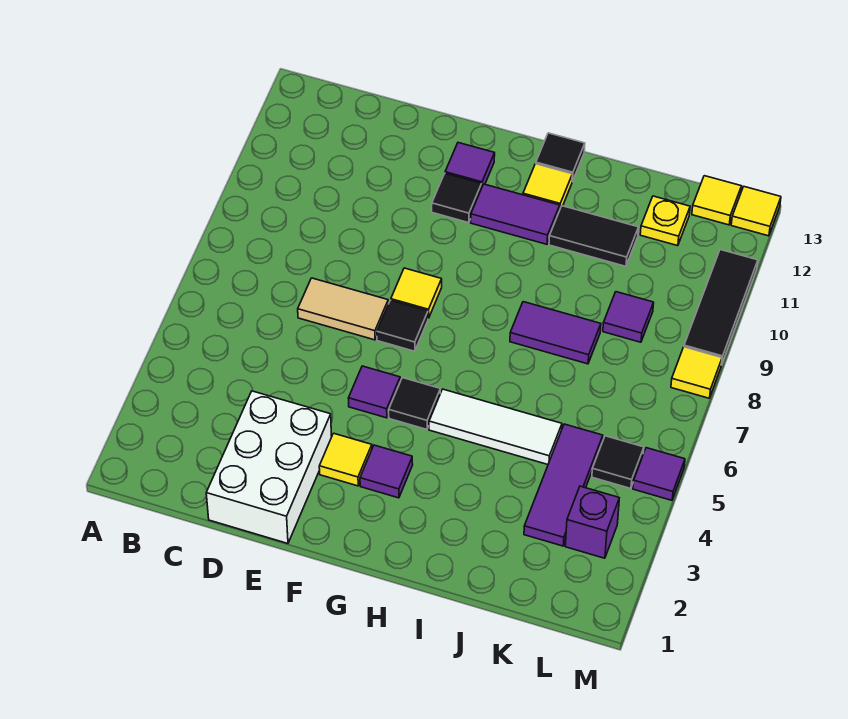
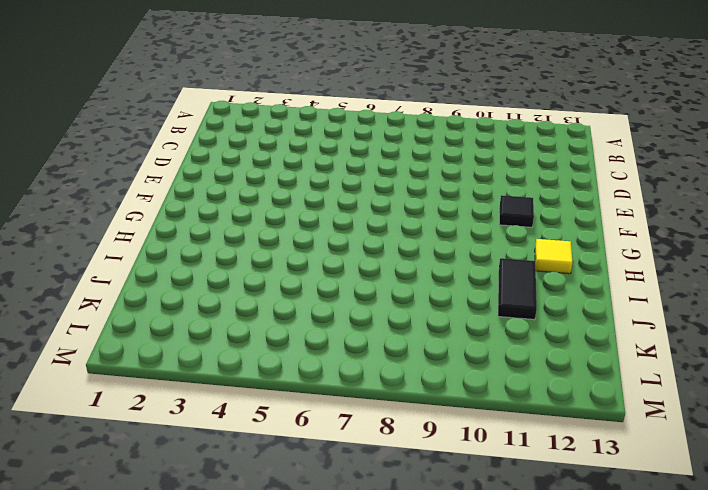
none -> white 2x3 brick [206,391,332,543]
none -> tan 1x2 tile [298,278,388,340]
none -> yellow 1x1 tile [319,433,372,486]

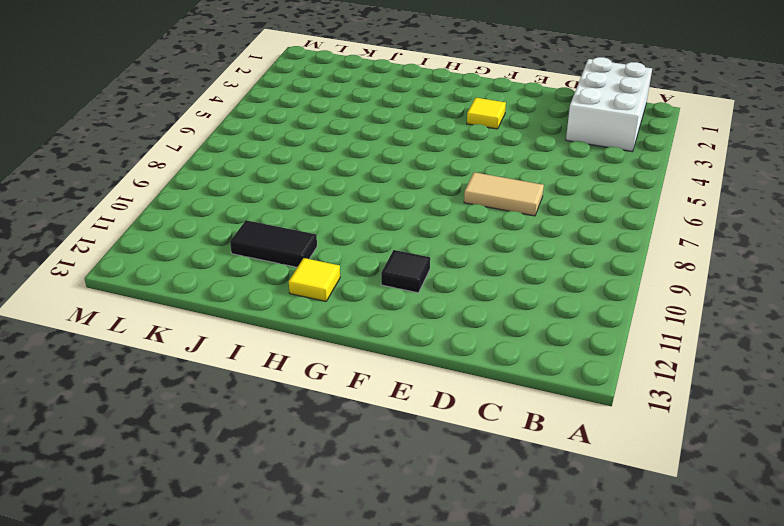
white 2x3 brick [566,57,652,152] -> white 2x3 brick moved to [206,391,332,543]
none -> purple 1x1 tile [348,366,400,418]
none -> black 1x1 tile [377,300,428,351]
none -> yellow 1x1 tile [391,268,442,318]

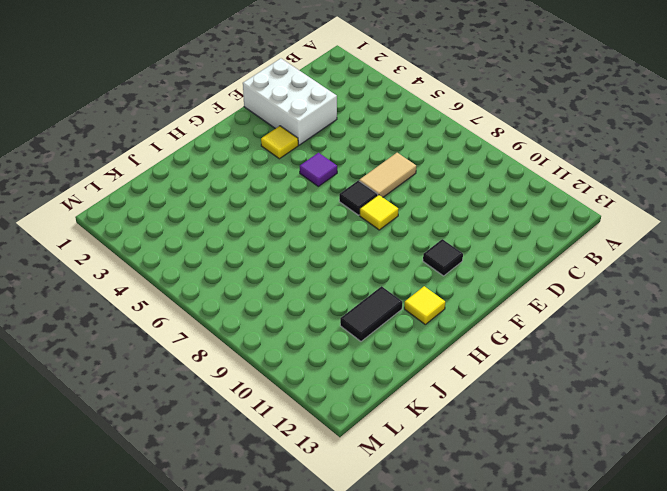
none -> purple 1x1 tile [445,143,495,188]
none -> purple 1x1 tile [360,445,413,498]
none -> black 1x1 tile [389,378,440,429]

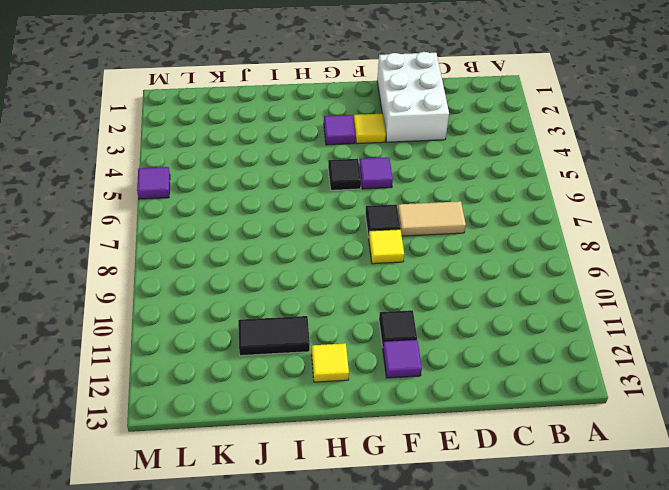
none -> purple 1x2 tile [471,184,560,244]
none -> white 1x3 tile [429,389,562,464]
none -> black 1x1 tile [536,133,585,182]

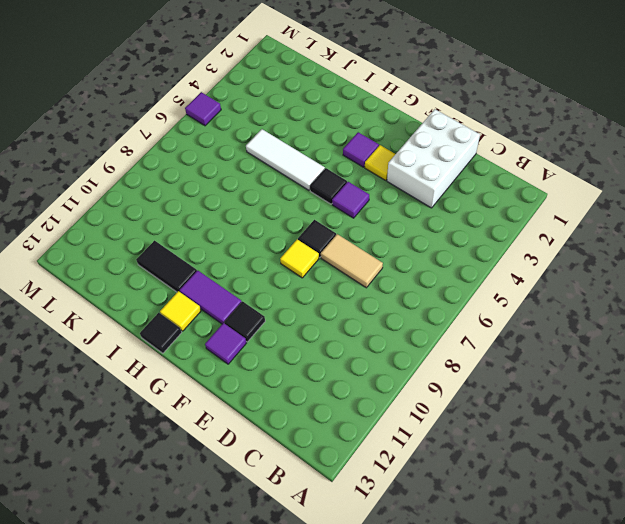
none -> purple 1x2 tile [510,302,601,364]
none -> purple 1x3 tile [524,424,603,546]
none -> purple 1x1 tile [603,292,654,342]

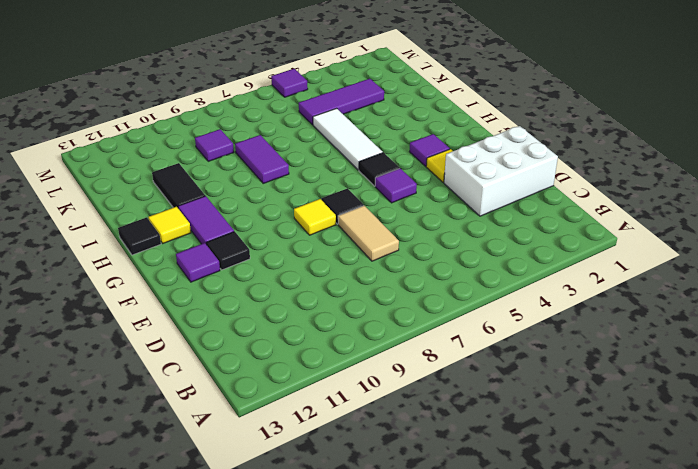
none -> yellow 1x1 plate [640,196,690,246]
none -> purple 1x1 brick [565,486,619,558]
none -> black 1x1 tile [592,436,644,489]

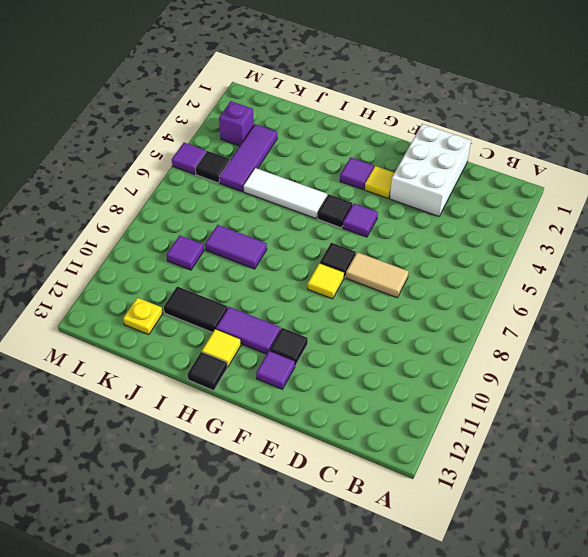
none -> yellow 1x1 tile [692,176,741,225]
none -> yellow 1x1 tile [671,347,722,398]
none -> black 1x3 tile [684,250,758,365]

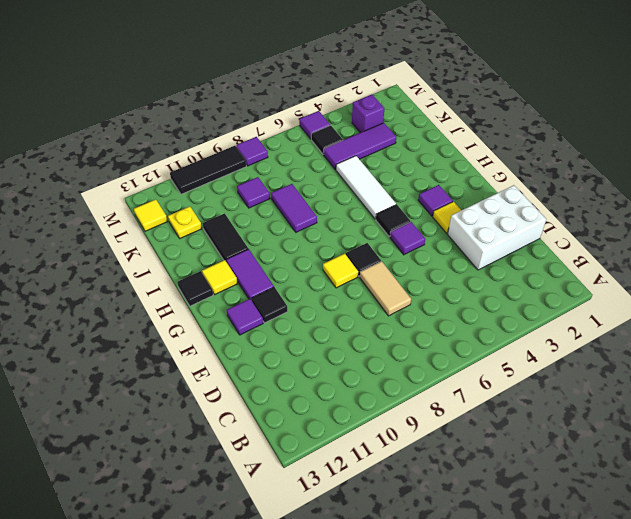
purple 1x1 tile [236,137,268,166] -> yellow 1x1 tile [671,347,722,398]
none -> yellow 1x1 tile [731,187,781,236]

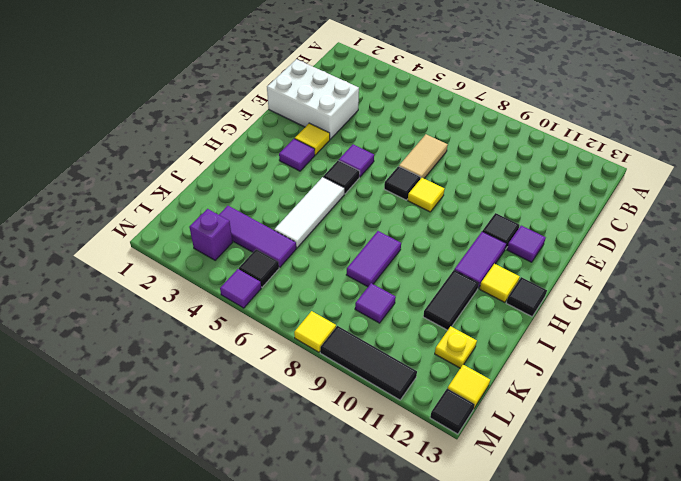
black 1x1 tile [430,388,475,434] -> yellow 1x1 tile [731,187,781,236]

